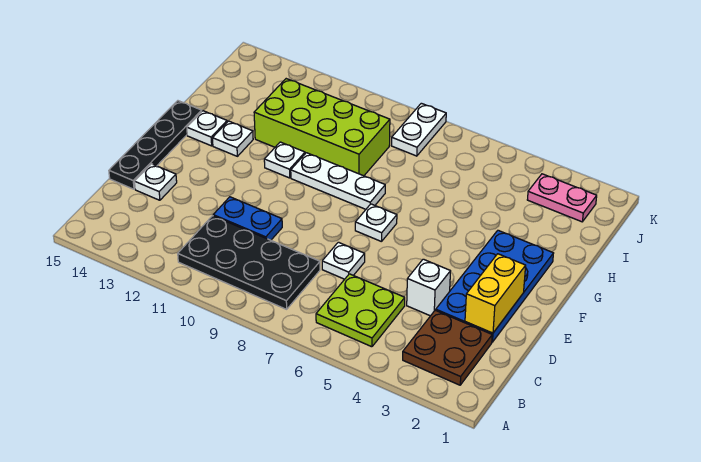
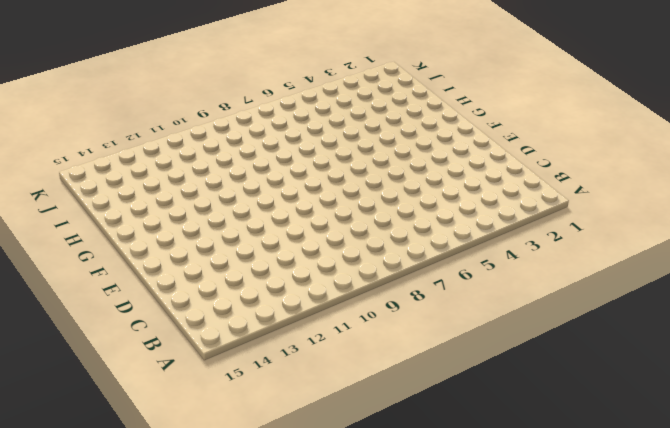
none -> brown 2x2 plate [403,310,492,385]
none -> lime 2x2 plate [316,274,405,347]
none -> black 2x4 plate [178,216,320,309]

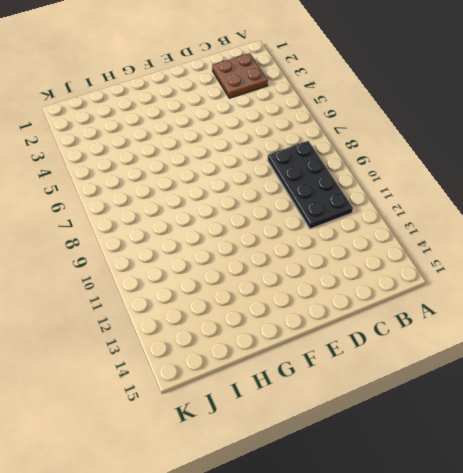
none -> lime 2x2 plate [316,274,405,347]
none -> blue 2x4 plate [436,230,554,342]
none -> white 1x1 brick [407,259,451,316]

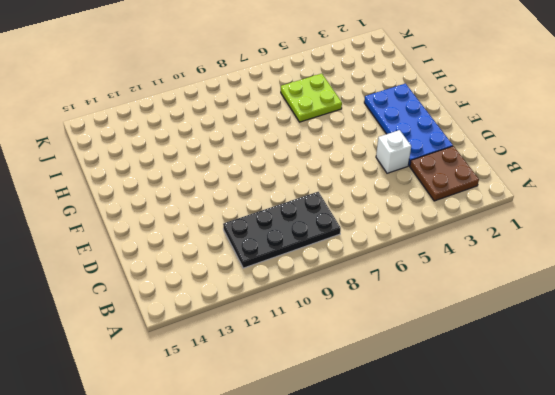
lime 2x2 plate [281,74,342,122] -> lime 2x2 plate moved to [316,274,405,347]
none -> white 1x1 plate [322,242,365,279]
none -> blue 1x2 plate [213,197,282,240]
none -> white 1x1 plate [135,164,177,200]

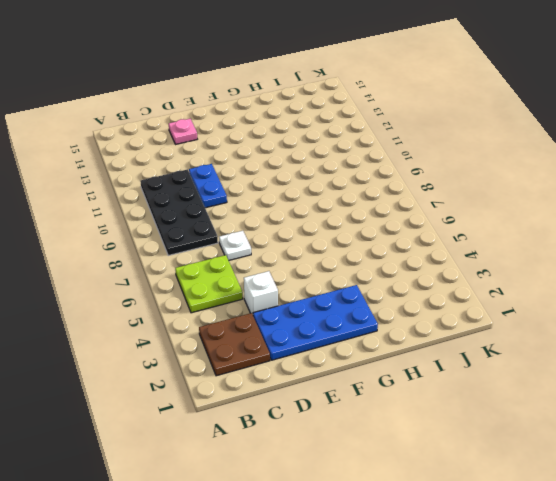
pink 1x1 plate [169,119,197,144] -> white 1x1 plate [135,164,177,200]
none -> black 1x4 plate [109,101,202,189]
none -> white 1x1 plate [355,204,397,242]
none -> white 1x3 plate [291,153,385,209]

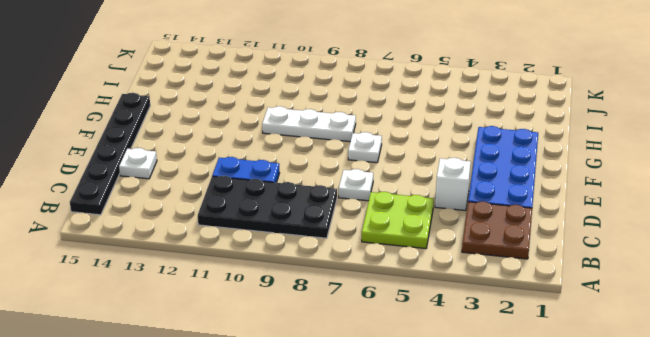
black 1x6 plate [70,93,150,215] -> black 1x4 plate [109,101,202,189]
none -> white 1x1 plate [264,142,305,178]
none -> white 1x1 plate [212,121,253,156]
none -> white 1x1 plate [187,111,227,146]

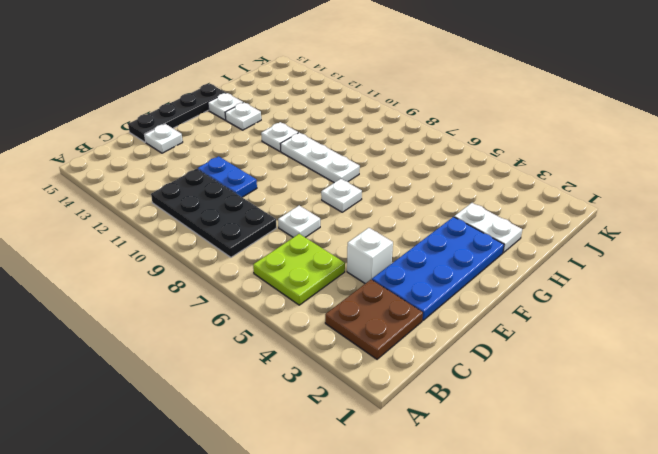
white 1x2 plate [454,203,522,253] -> white 1x2 plate turned to [391,103,446,156]
none -> lime 2x4 brick [254,79,390,176]
none -> pink 1x2 plate [527,174,597,222]
none -> yellow 1x2 brick [465,254,526,333]

